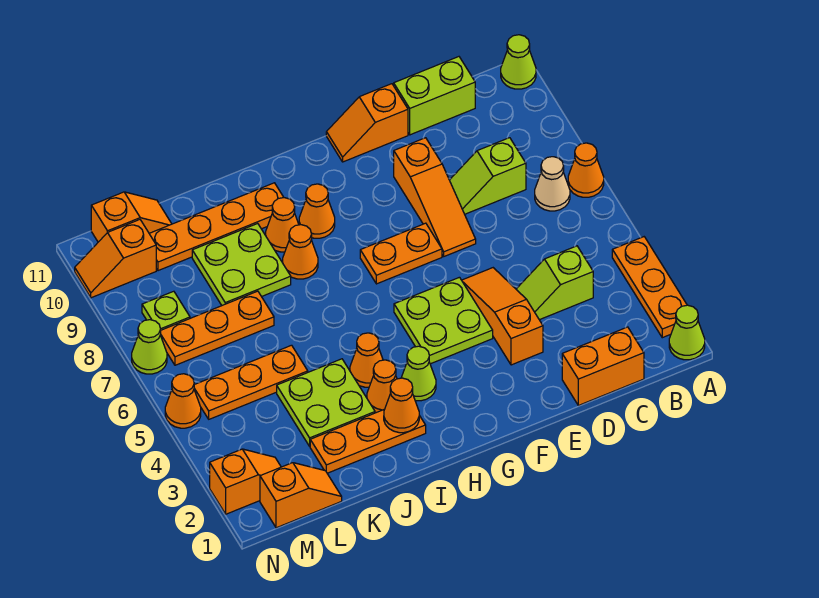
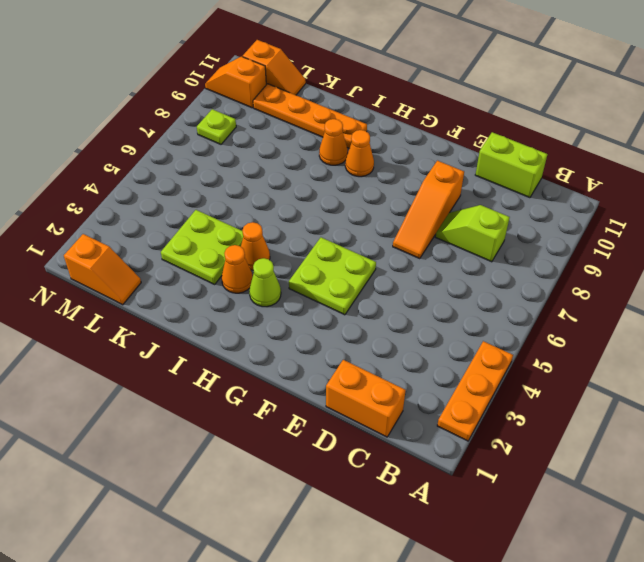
none -> lime 1x1 cone [669,305,705,360]
none -> orange 1x1 cone [568,143,604,197]
none -> lime 1x1 cone [501,35,536,89]
none -> tan 1x1 cone [535,157,570,211]

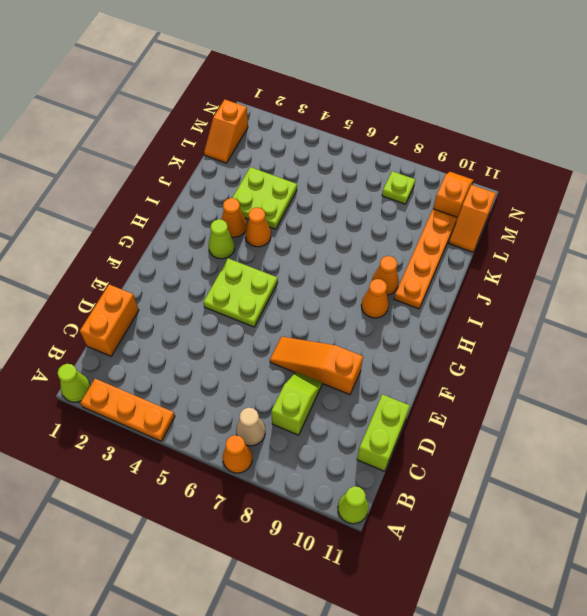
none -> lime 1x2 slope [516,246,593,320]
none -> orange 1x3 slope [462,268,543,365]
none -> orange 1x2 slope [326,84,408,162]
none -> orange 1x2 plate [360,223,442,284]

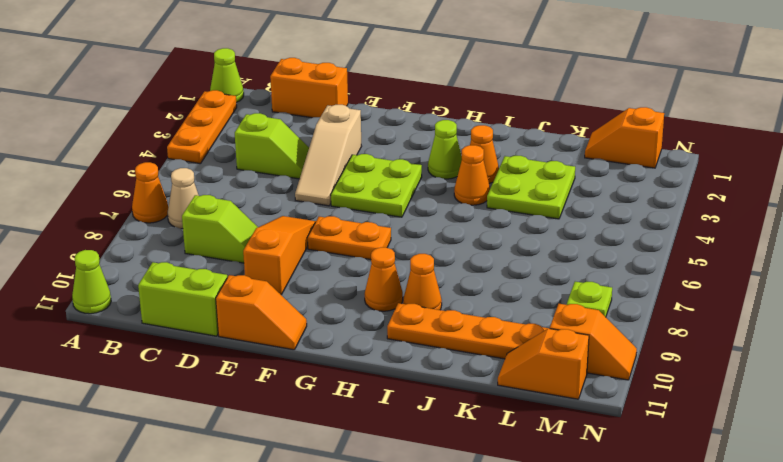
tan 1x3 slope [295,105,362,206] -> orange 1x3 slope [462,268,543,365]
none -> orange 1x3 plate [310,410,426,473]
none -> orange 1x1 cone [283,225,318,279]
none -> lime 2x2 plate [192,223,291,305]
none -> orange 1x3 plate [194,345,308,419]

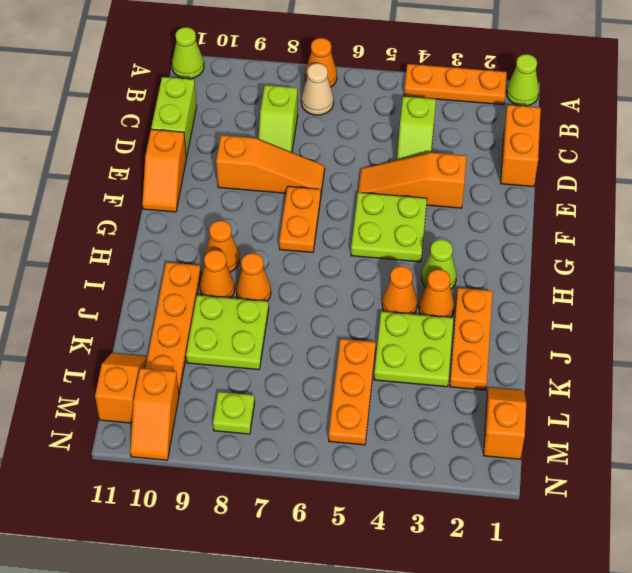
none -> orange 1x3 plate [160,291,274,365]
none -> orange 1x2 slope [210,449,281,514]
none -> orange 1x1 cone [165,374,201,428]
none -> lime 1x1 cone [132,320,167,374]

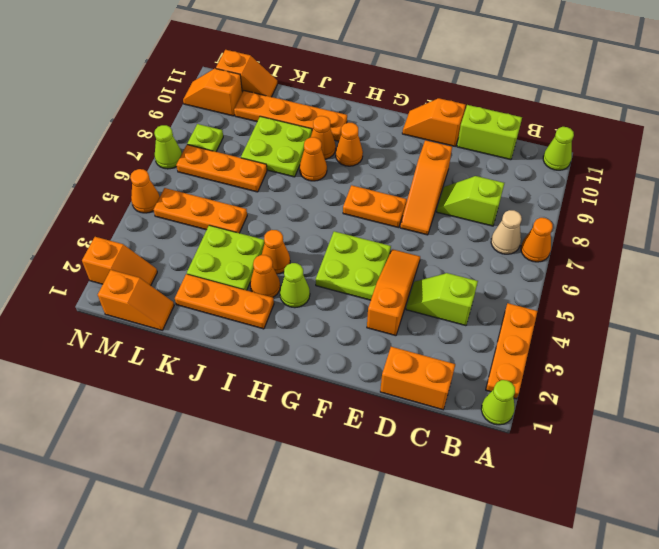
none -> orange 1x1 cone [384,378,419,433]

